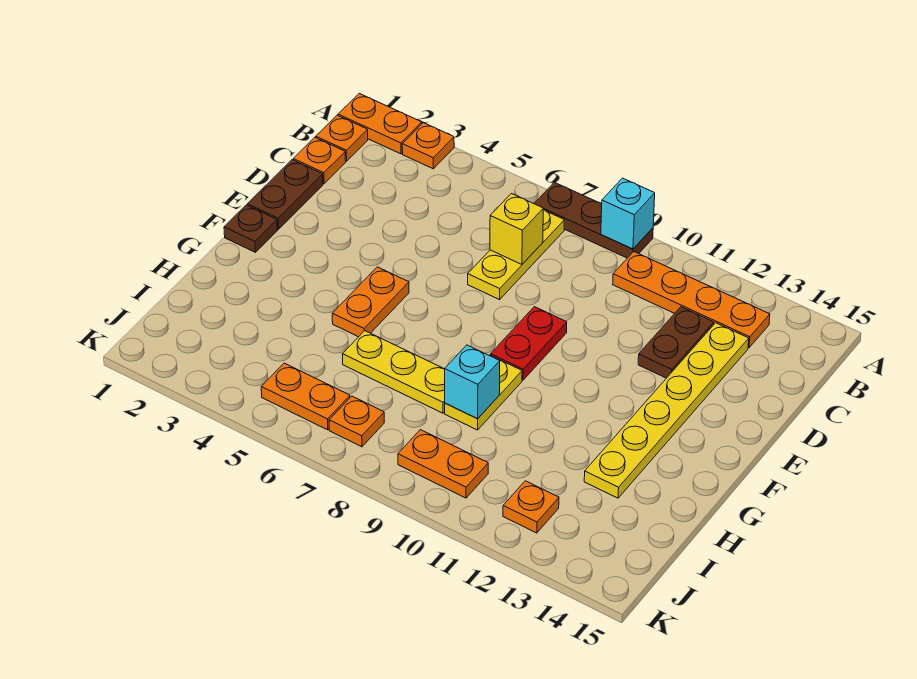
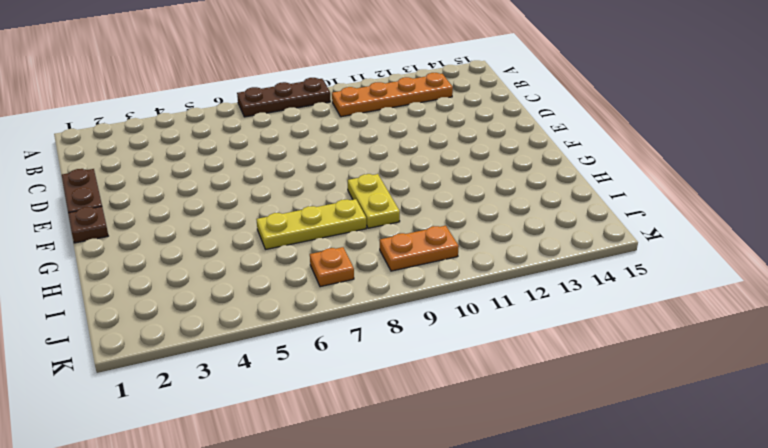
none -> orange 1x2 plate [338,94,422,154]
none -> orange 1x1 plate [402,123,454,169]
none -> orange 1x1 plate [316,115,368,161]

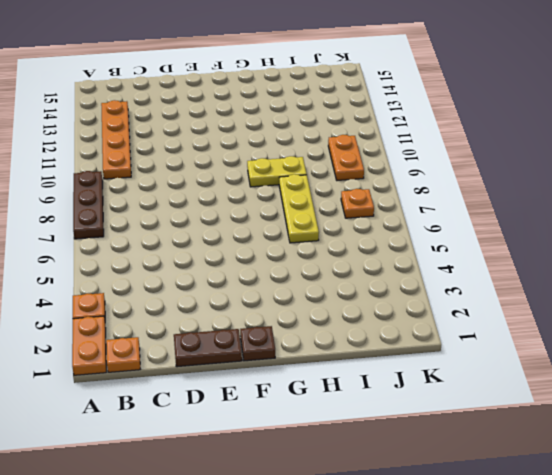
none -> yellow 1x3 plate [468,210,564,300]
none -> orange 1x1 plate [293,137,346,184]
none -> brown 1x2 plate [638,307,714,378]

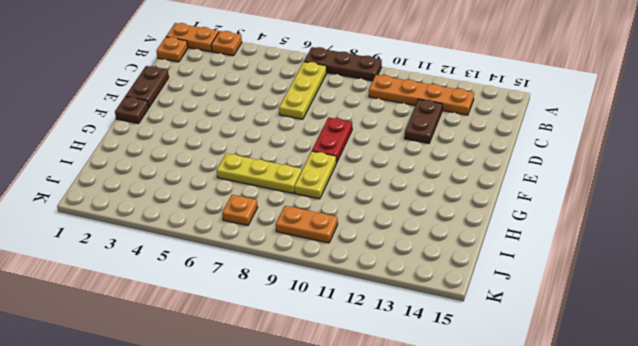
none -> orange 1x1 plate [293,137,346,184]
none -> yellow 1x6 plate [584,323,749,498]
none -> orange 1x2 plate [332,267,409,337]

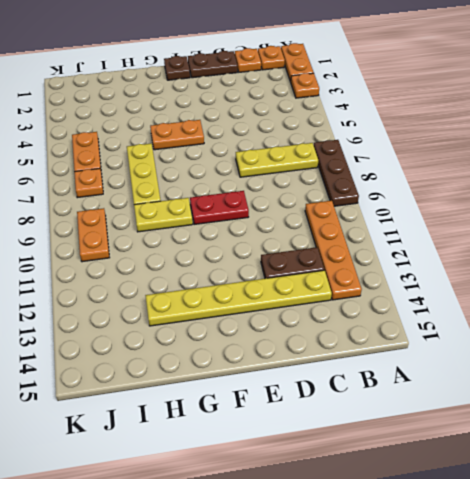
none -> orange 1x1 plate [503,481,559,533]
none -> cyan 1x1 brick [601,178,655,249]
none -> yellow 1x1 brick [490,194,543,265]

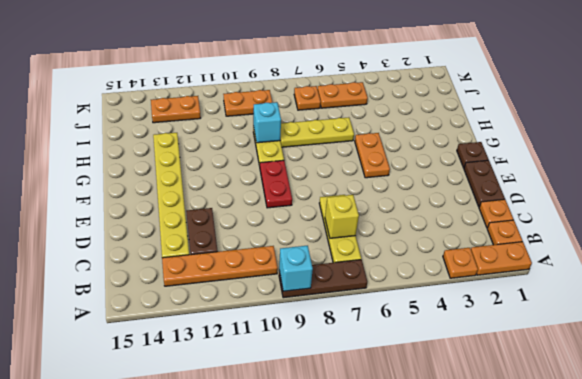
orange 1x2 plate [151,96,201,123] -> orange 1x1 plate [503,481,559,533]

